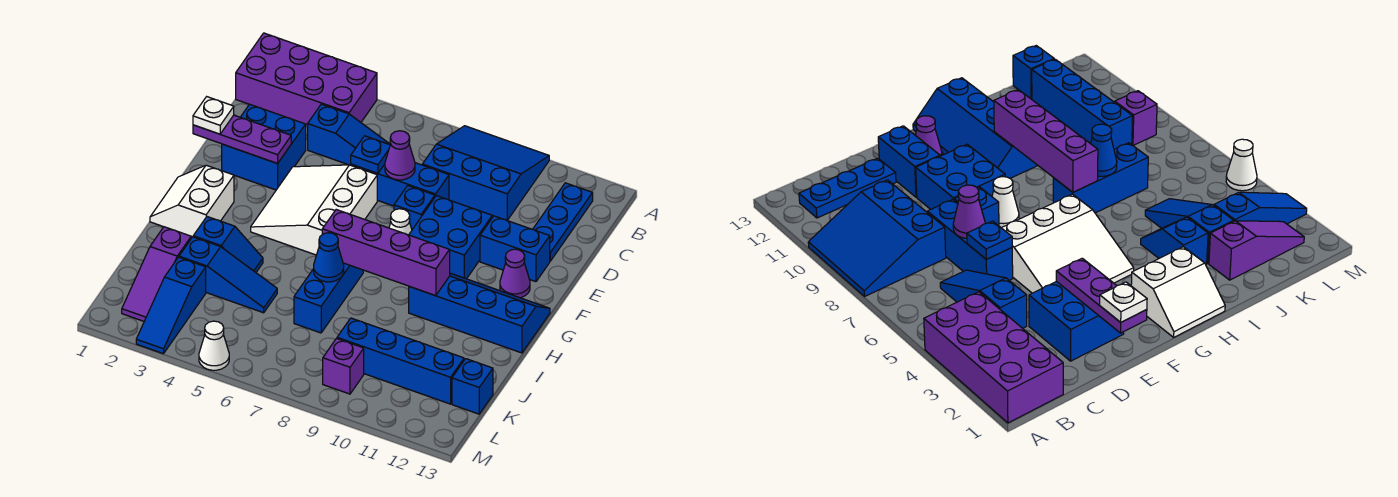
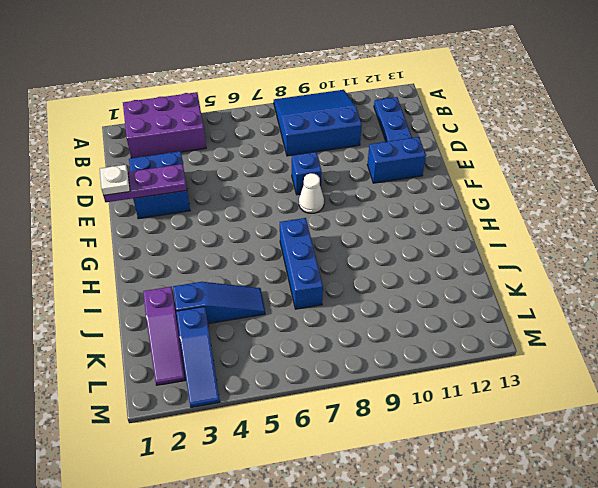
purple 2x3 brick [123,92,206,158] -> purple 2x4 brick [236,33,377,125]
none -> blue 1x3 slope [308,104,390,165]
none -> blue 1x3 brick [351,163,449,206]
none -> white 3x3 slope [251,165,377,255]

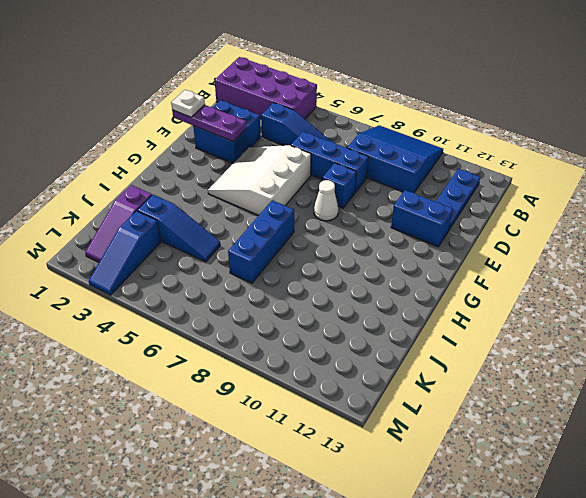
none -> blue 2x2 brick [409,196,492,279]
none -> purple 1x1 cone [500,249,530,298]
none -> white 2x2 slope [150,165,234,237]

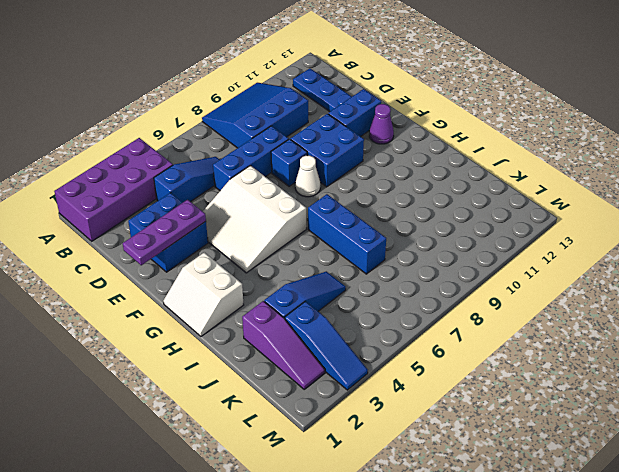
none -> blue 2x4 slope [409,273,550,353]
none -> blue 1x2 slope [193,217,263,272]
none -> blue 1x4 brick [337,318,464,404]

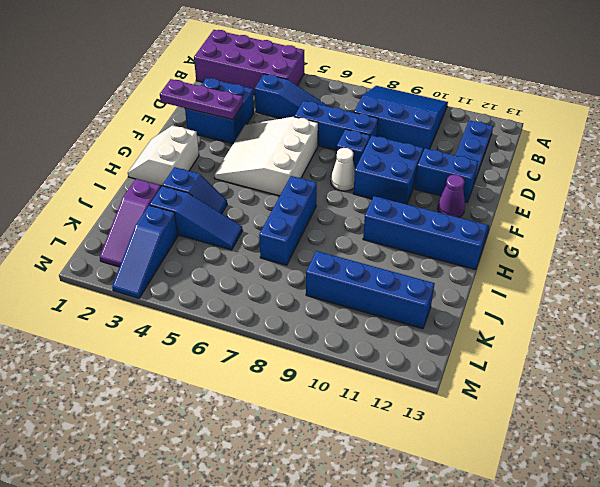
none -> blue 1x1 brick [452,359,493,414]
none -> purple 1x1 brick [323,339,364,394]
none -> white 1x1 cone [199,321,229,370]

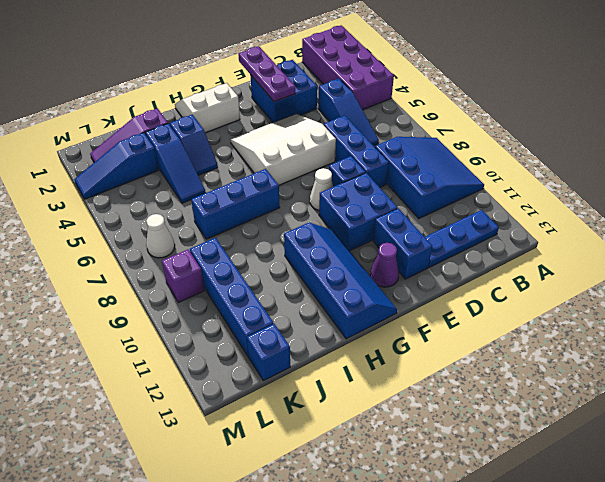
white 1x1 cone [146,214,175,258] -> white 1x1 cone moved to [199,321,229,370]
none -> blue 1x1 plate [351,136,390,173]
none -> purple 1x1 cone [385,131,415,180]
none -> purple 1x4 brick [322,210,450,296]

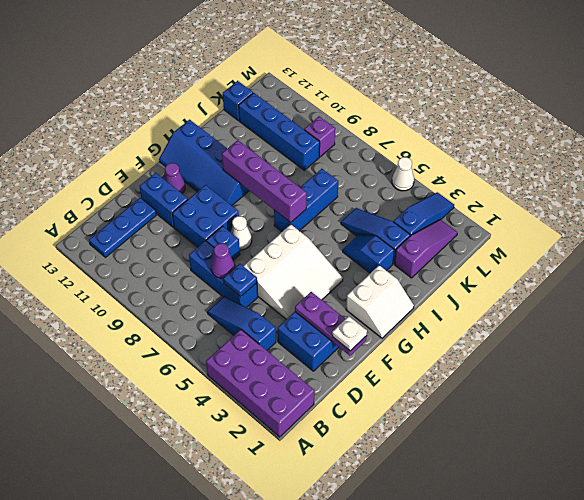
none -> blue 3x3 slope [422,126,549,220]
none -> blue 1x1 cone [314,233,344,282]

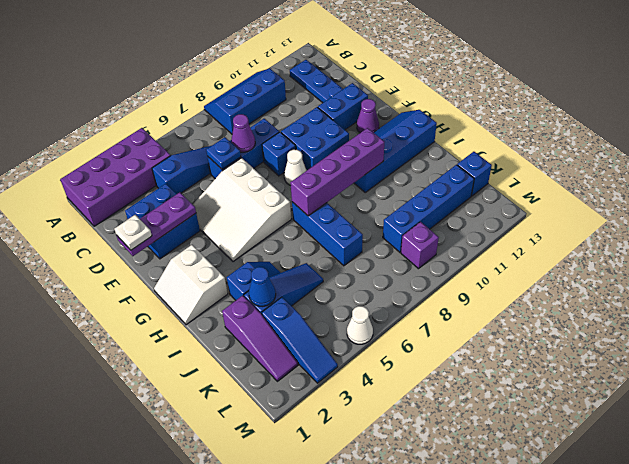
blue 2x3 slope [204,68,286,134] -> blue 3x3 slope [422,126,549,220]
blue 1x1 cone [249,267,276,307] -> blue 1x1 cone moved to [314,233,344,282]

